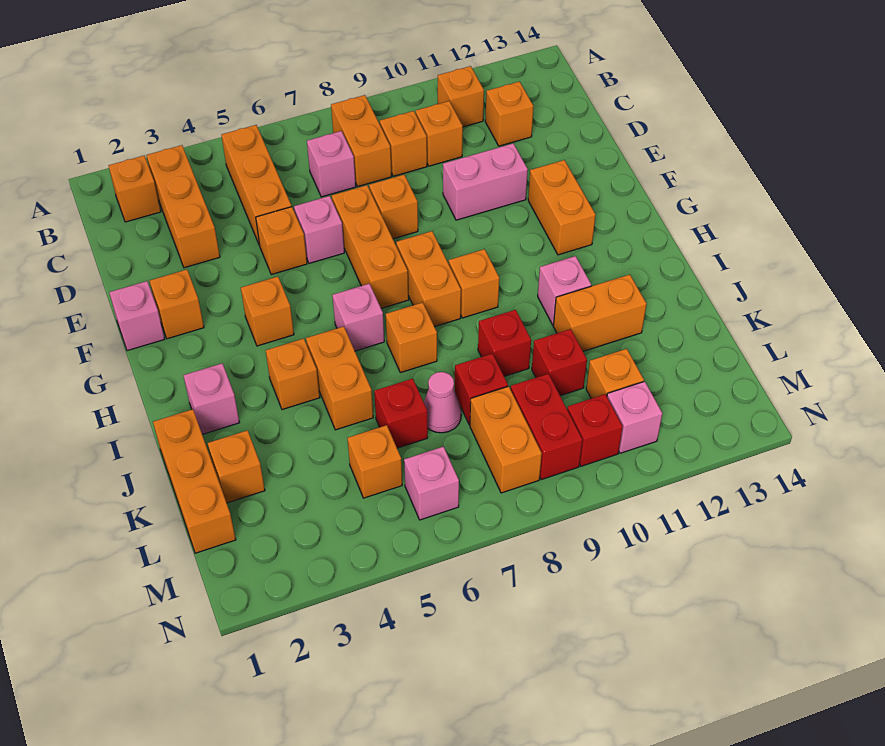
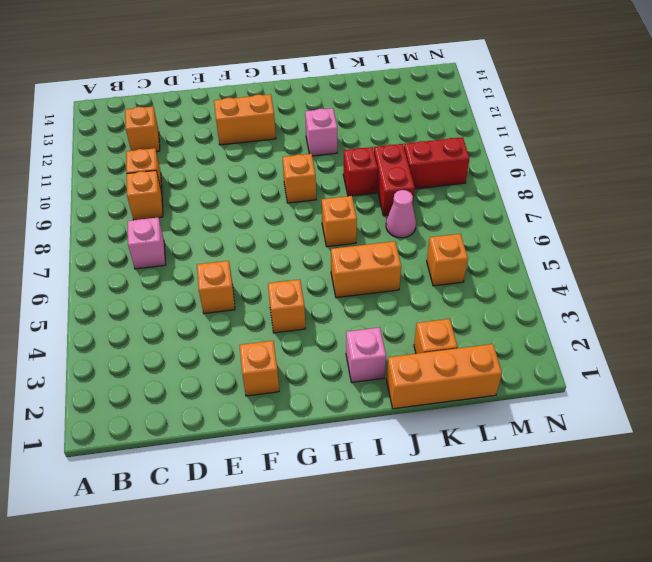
red 1x2 brick [374,144,415,216] -> red 1x1 brick [455,354,508,425]
none -> orange 1x1 brick [109,156,161,222]
none -> orange 1x3 brick [146,145,220,268]
none -> orange 1x3 brick [222,125,292,246]
none -> orange 1x2 brick [331,95,392,187]

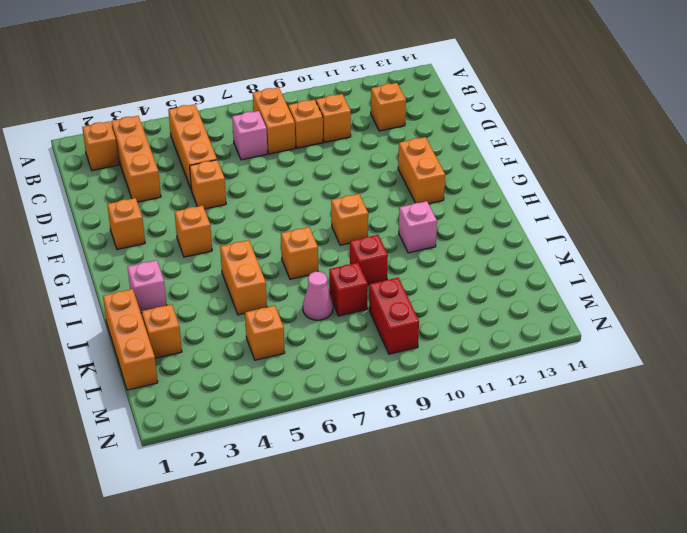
none -> orange 1x1 brick [438,66,484,127]
none -> pink 1x1 brick [294,196,344,263]
none -> orange 1x3 brick [332,185,409,308]
none -> orange 1x1 brick [369,175,418,239]

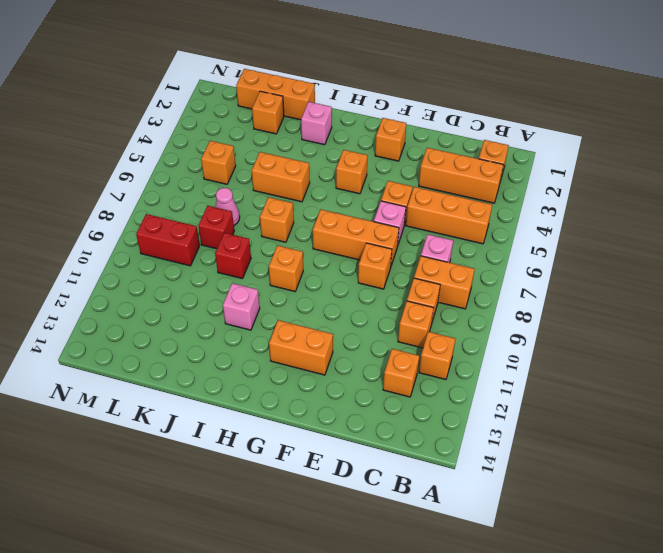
none -> pink 1x2 brick [443,144,528,220]
none -> pink 1x1 brick [109,281,165,351]
none -> orange 1x2 brick [396,231,461,327]
none -> pink 1x1 brick [332,284,384,351]

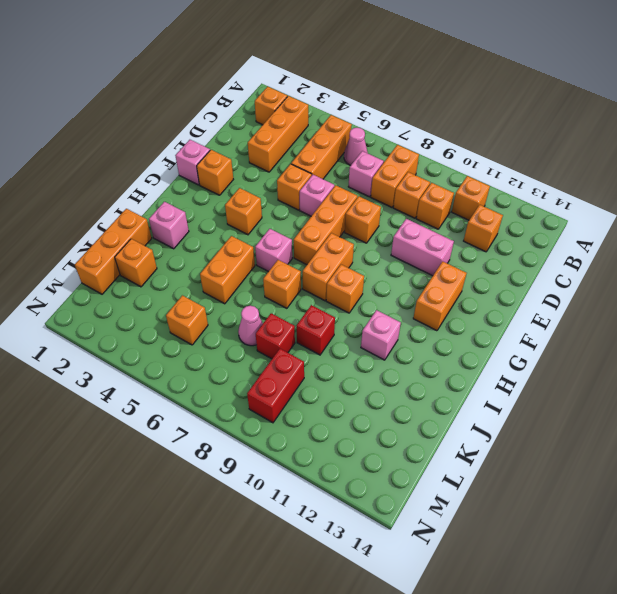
pink 1x1 cone [344,128,368,165] -> none
none -> orange 1x1 brick [266,339,320,410]
none -> orange 1x2 brick [553,275,646,351]
none -> red 1x1 brick [374,379,428,448]
none -> red 1x1 brick [532,329,587,396]

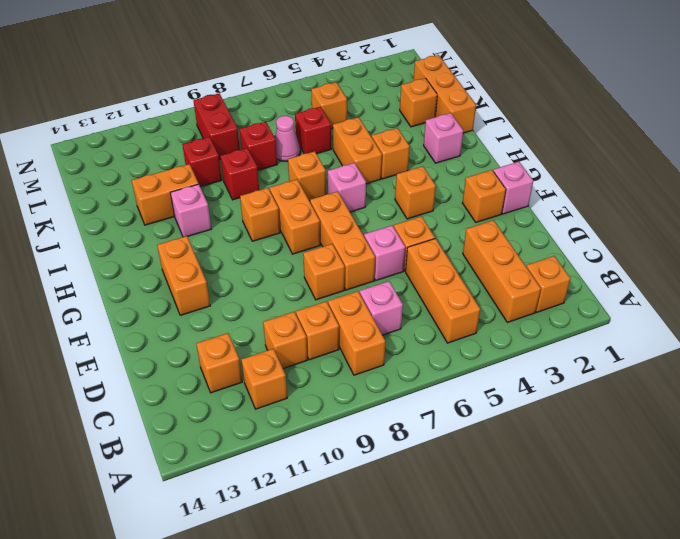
none -> pink 1x2 brick [443,144,528,220]
none -> orange 1x2 brick [470,386,542,493]
none -> orange 1x1 brick [586,349,644,399]
none -> pink 1x1 brick [404,447,459,520]

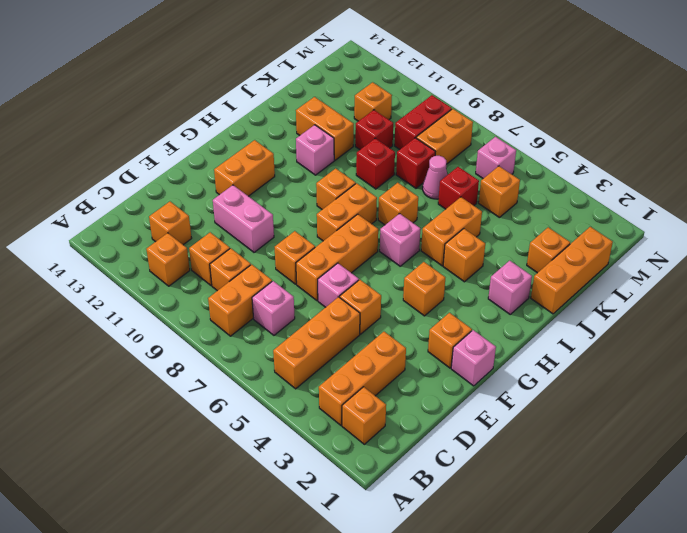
none -> red 1x1 brick [567,394,623,466]
none -> pink 1x1 brick [607,381,662,453]

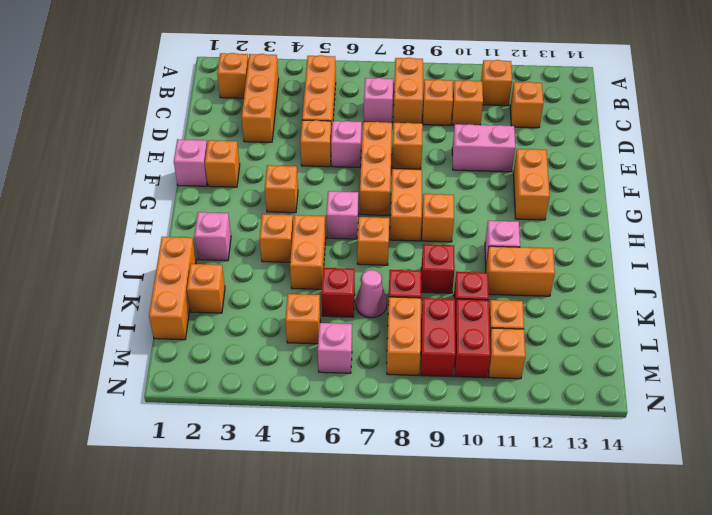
red 1x2 brick [454,299,490,378] -> red 1x1 brick [567,394,623,466]
orange 1x1 brick [488,328,525,379] -> pink 1x1 brick [607,381,662,453]

